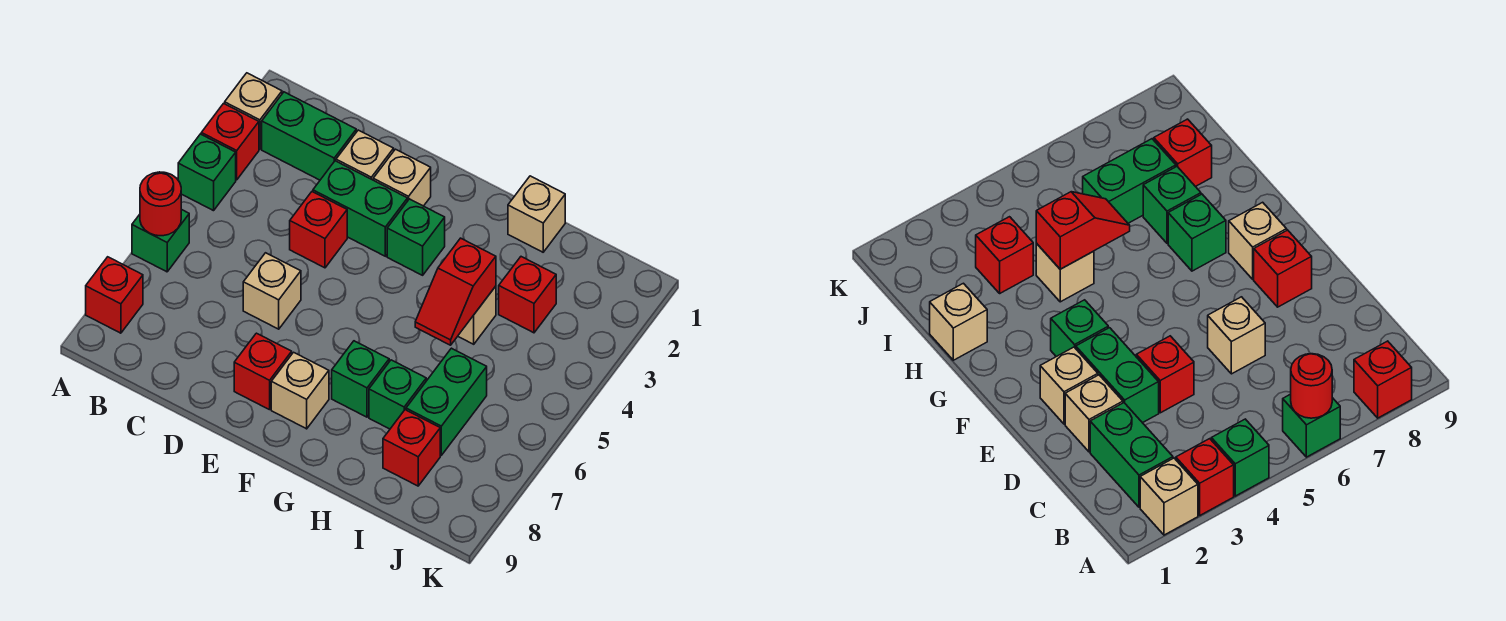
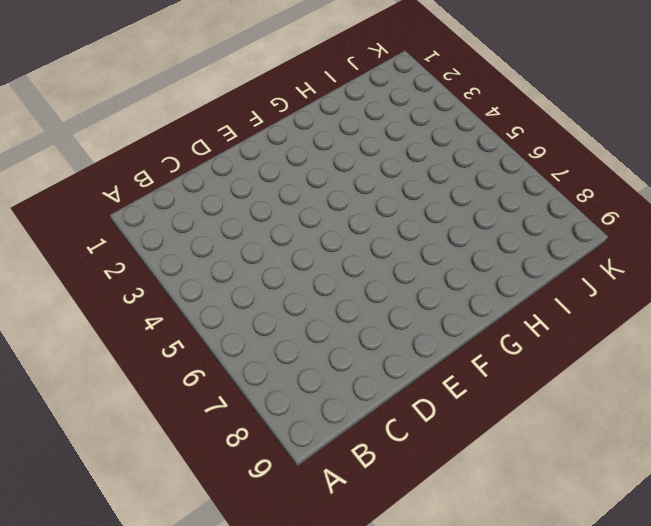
none -> tan 1x1 brick [225,73,282,149]
none -> red 1x1 brick [201,103,259,180]
none -> green 1x1 brick [178,134,236,211]

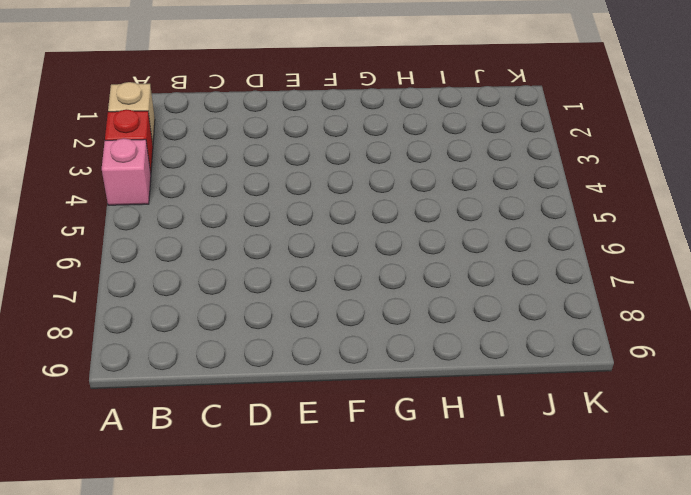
pink 1x1 brick [102,138,151,205] -> green 1x1 brick [178,134,236,211]
none -> green 1x1 brick [132,209,189,272]
none -> red 1x1 brick [86,257,143,333]
none -> green 1x2 brick [262,92,356,180]

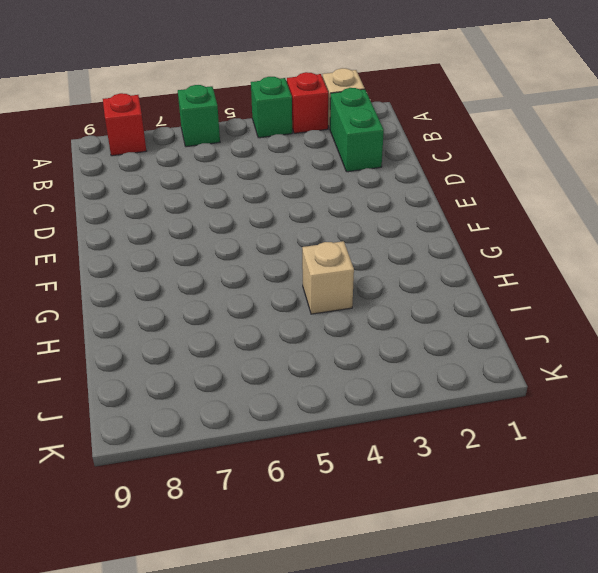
none -> tan 1x1 brick [336,130,394,180]
none -> green 1x2 brick [313,161,408,256]
none -> red 1x1 brick [290,192,347,268]

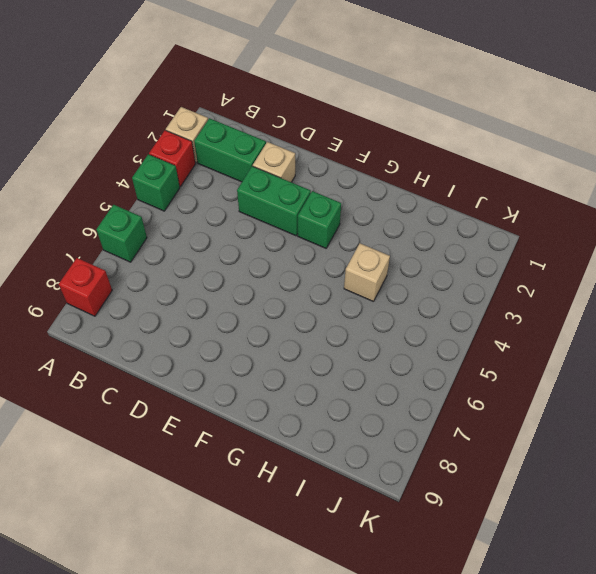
none -> red 1x1 brick [290,192,347,268]
none -> tan 1x1 brick [243,253,301,329]
none -> tan 1x1 brick [373,149,431,206]

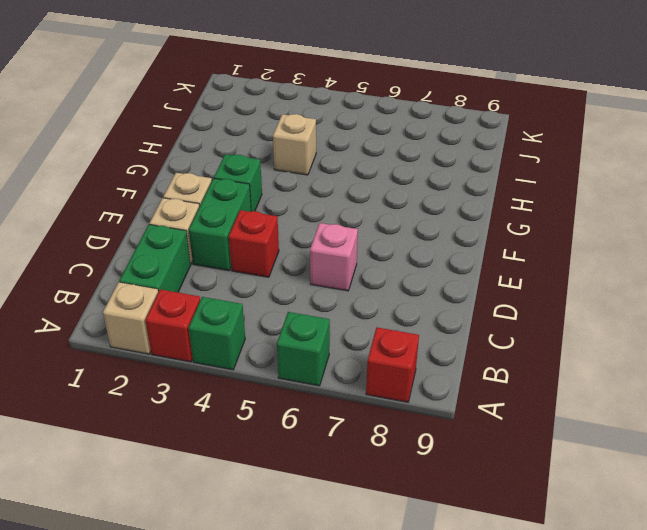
pink 1x1 brick [310,223,358,291] -> tan 1x1 brick [243,253,301,329]
none -> red 1x1 brick [234,333,292,410]
none -> tan 1x1 brick [271,352,329,429]
none -> green 1x1 brick [332,341,389,417]

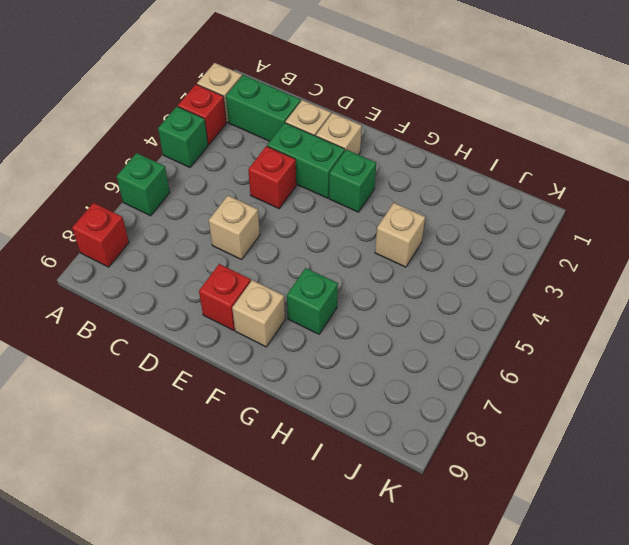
none -> tan 1x1 brick [508,176,565,252]
none -> green 1x1 brick [369,360,426,429]
none -> red 1x1 brick [499,257,556,333]

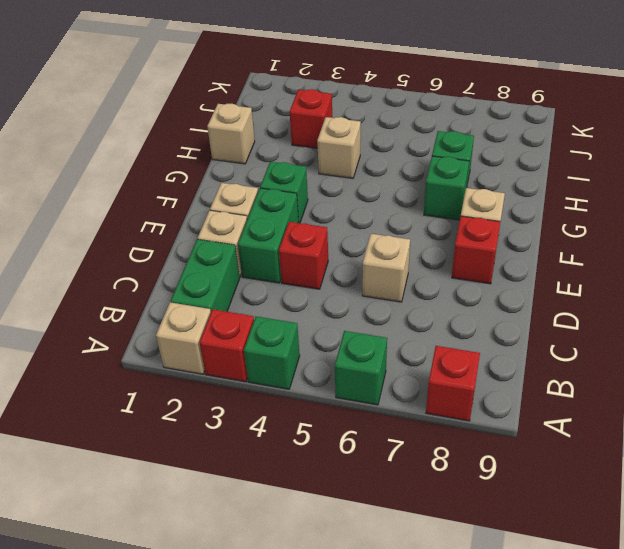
none -> green 1x2 brick [406,348,487,455]
none -> red 1x1 brick [383,410,440,486]
none -> red 1x1 round brick [140,172,181,236]

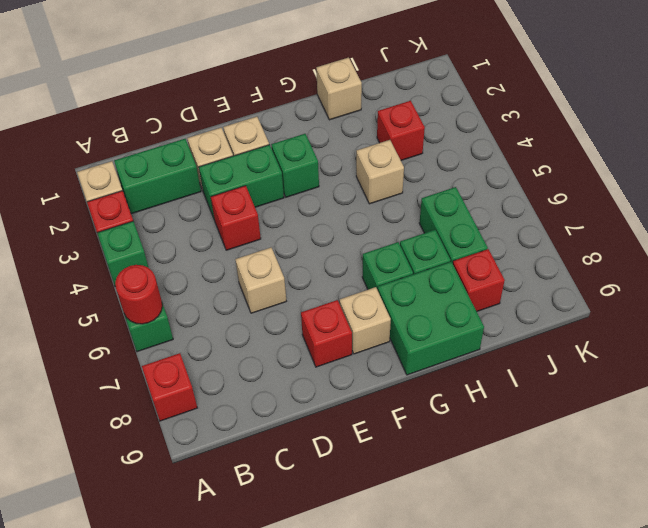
green 2x2 brick [378,262,484,375] -> none
none -> red 1x2 slope [415,238,496,345]

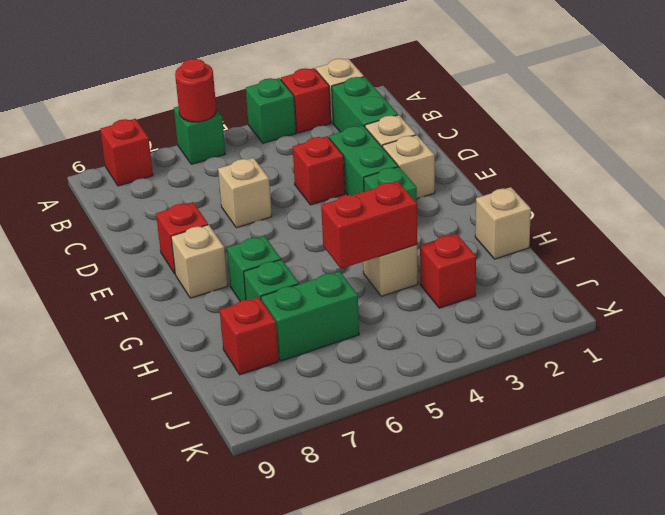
red 1x2 brick [321,181,417,269] -> red 1x2 slope [415,238,496,345]

